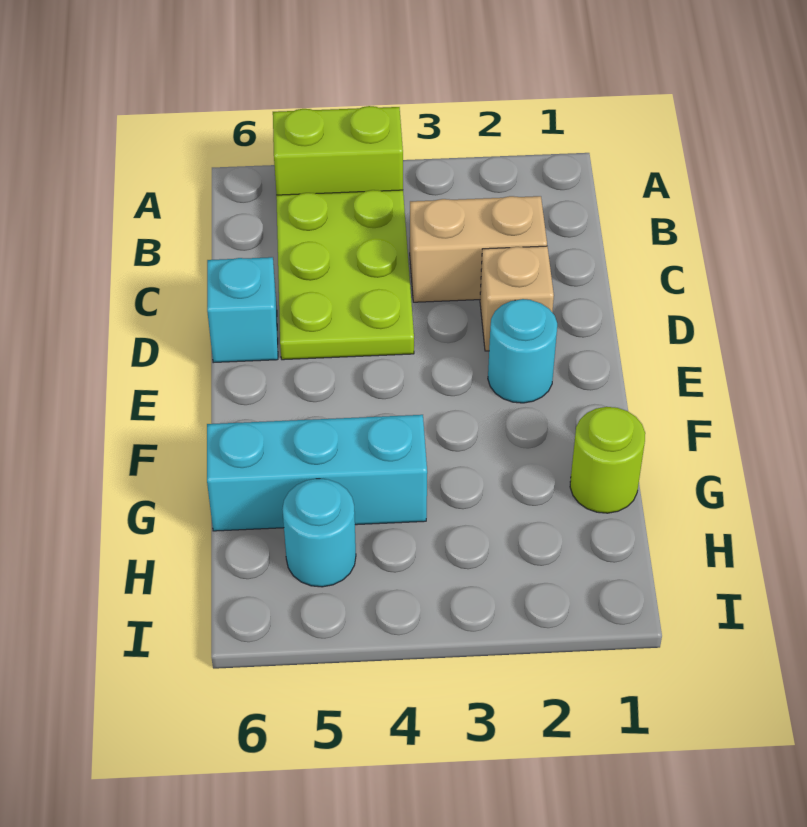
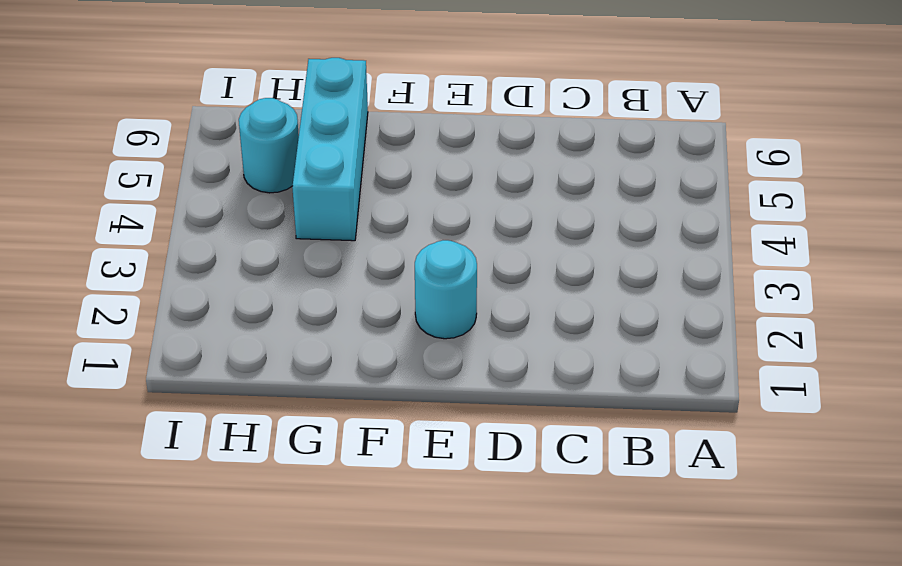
none -> lime 1x2 brick [273,106,403,195]
none -> lime 2x3 plate [276,190,414,360]

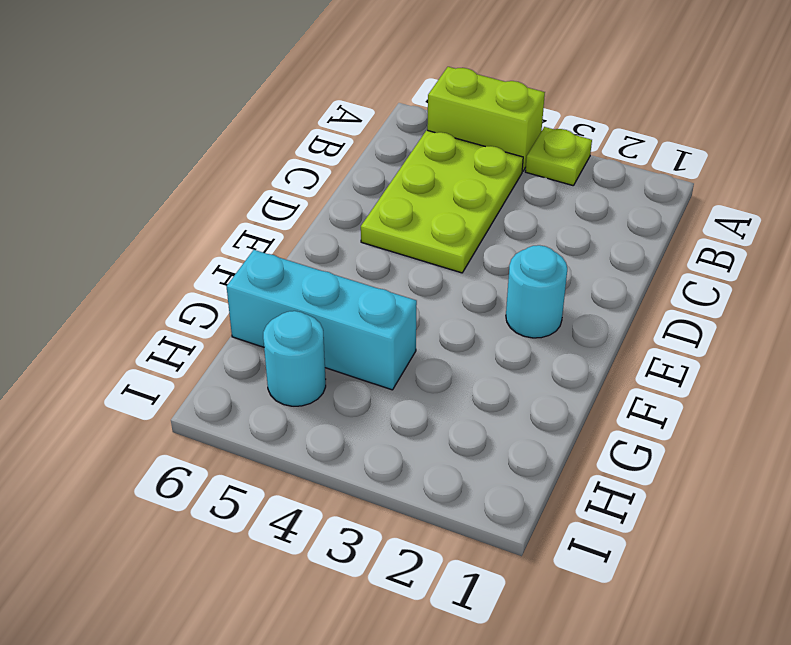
lime 1x1 plate [525,127,592,186] -> none
none -> tan 1x2 brick [410,196,547,302]
none -> tan 1x1 brick [480,246,554,351]

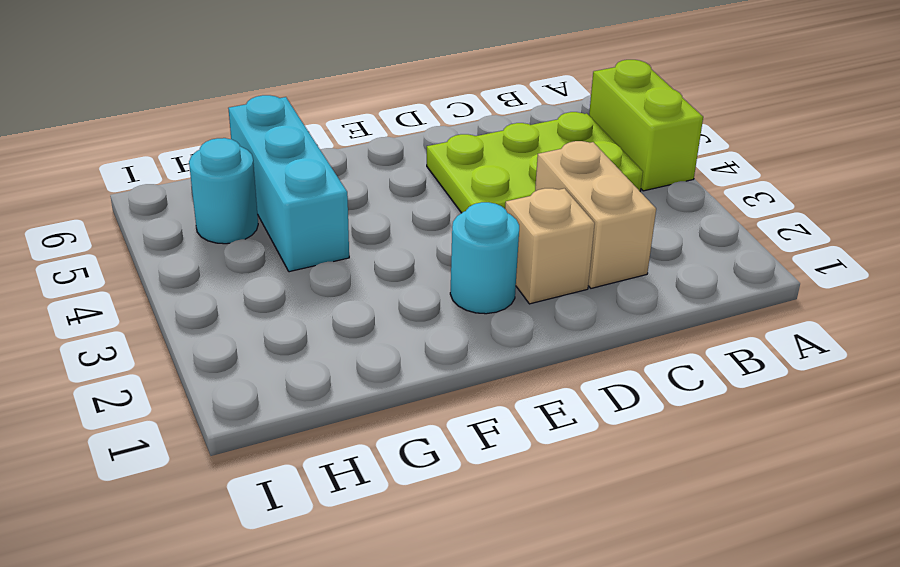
none -> cyan 1x1 brick [207,257,278,363]
none -> lime 1x1 round brick [570,407,645,513]

